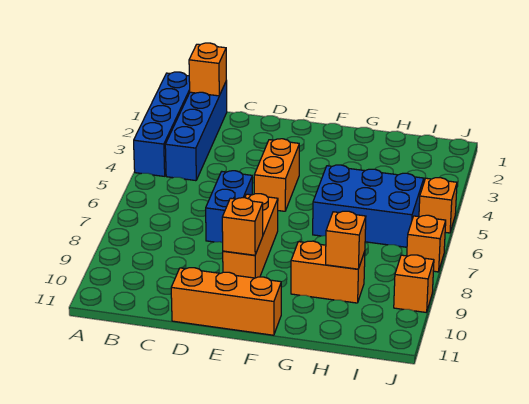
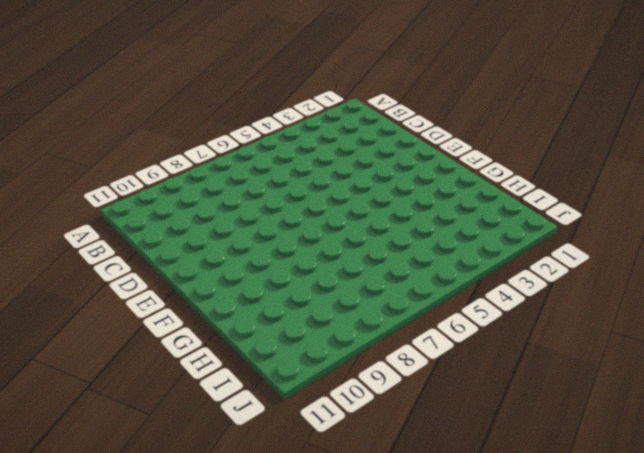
none -> blue 1x4 brick [134,72,190,176]
none -> blue 1x4 brick [165,81,227,181]
none -> blue 1x2 brick [206,171,252,243]

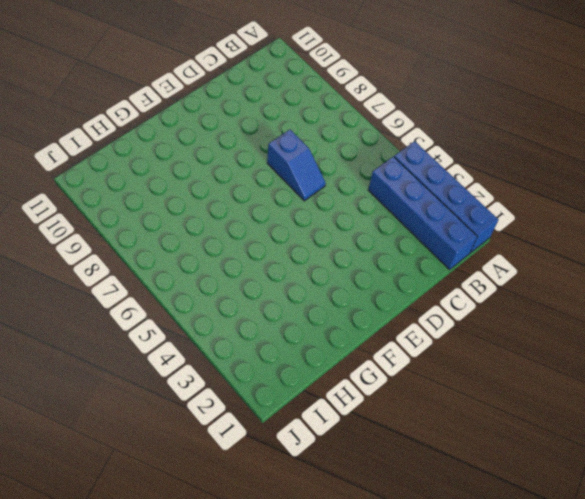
blue 1x2 slope [267,130,326,201] -> blue 1x2 brick [206,171,252,243]
none -> orange 1x3 brick [171,268,281,335]
none -> orange 1x2 brick [254,139,299,211]
none -> orange 1x3 brick [223,194,278,278]

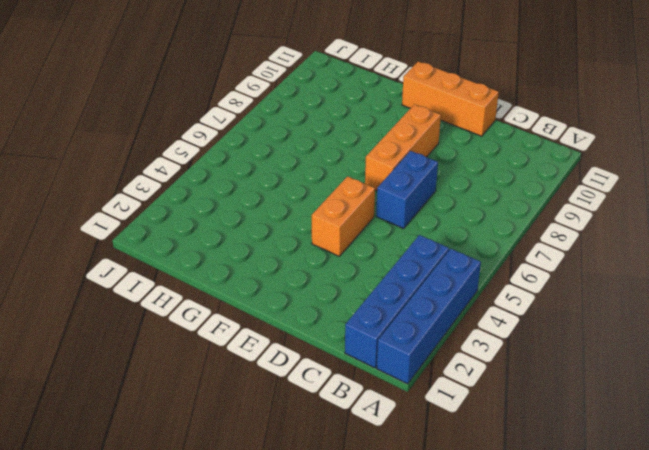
none -> blue 2x3 brick [313,165,424,247]
none -> orange 1x2 brick [291,241,365,303]
none -> orange 1x1 brick [419,178,457,233]

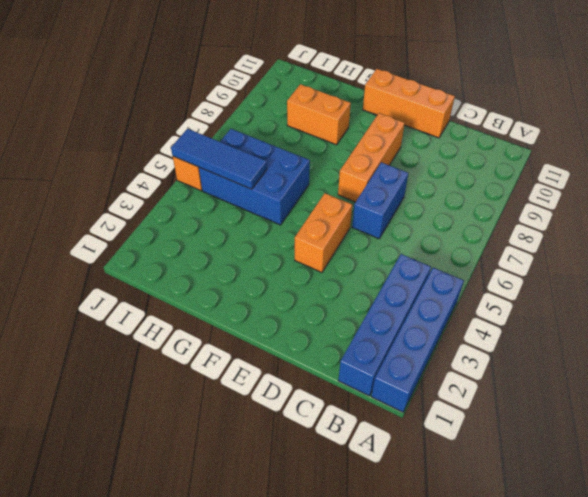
blue 1x3 tile [171,129,267,189] -> none
none -> orange 1x1 brick [407,215,446,272]
none -> orange 1x1 brick [394,255,434,312]
none -> orange 1x1 brick [189,43,226,96]

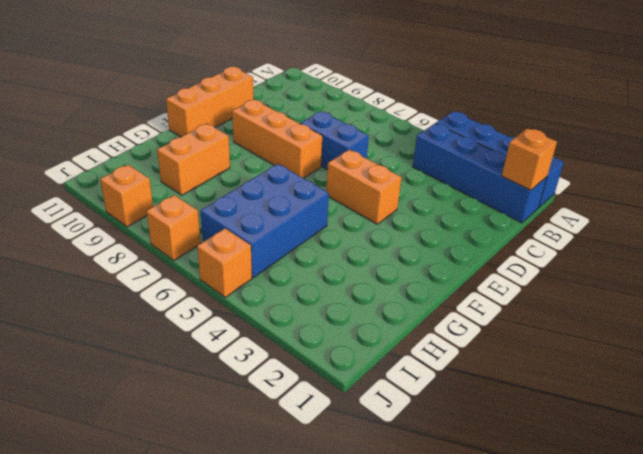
none -> orange 1x1 brick [222,198,263,255]
none -> orange 1x1 brick [326,211,366,269]

